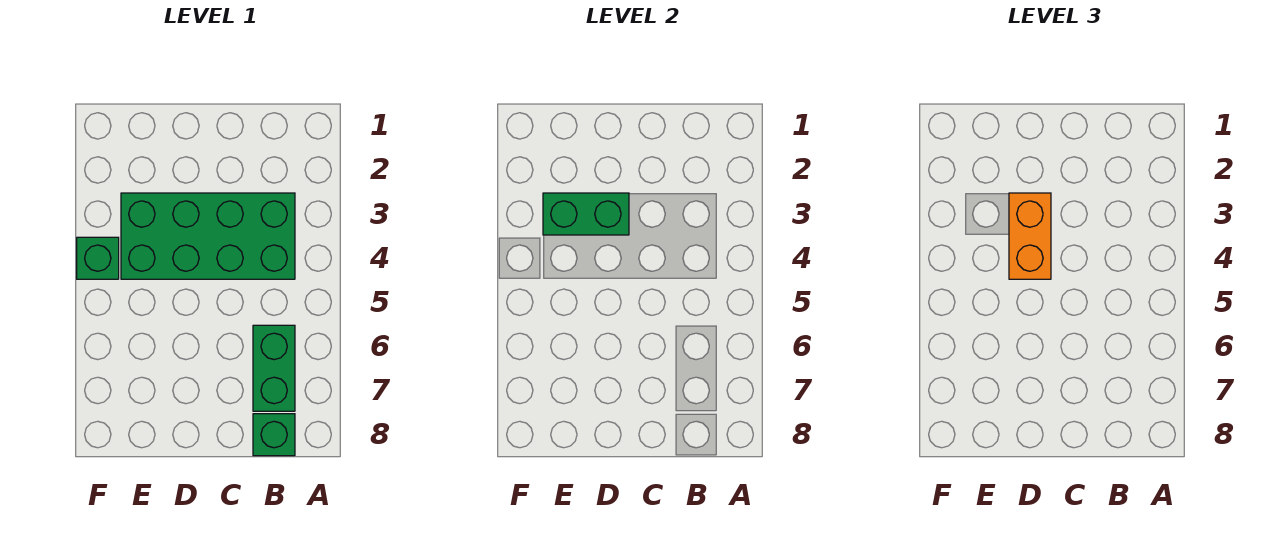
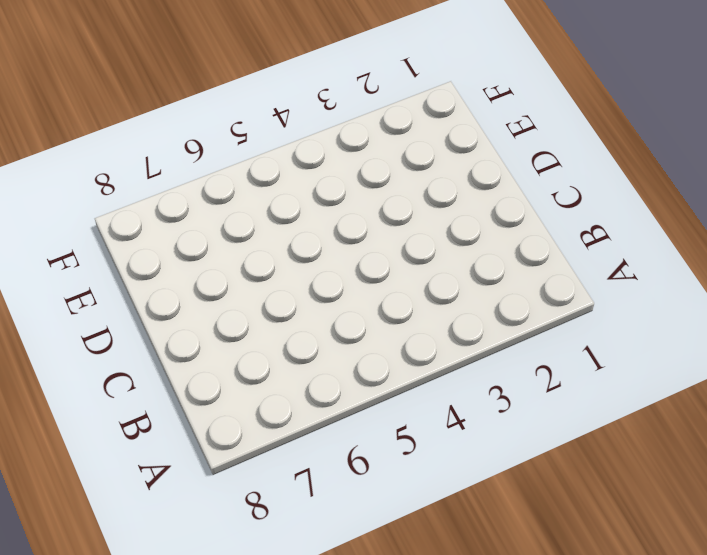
none -> green 2x4 brick [121,193,295,279]
none -> green 1x2 brick [253,325,295,411]

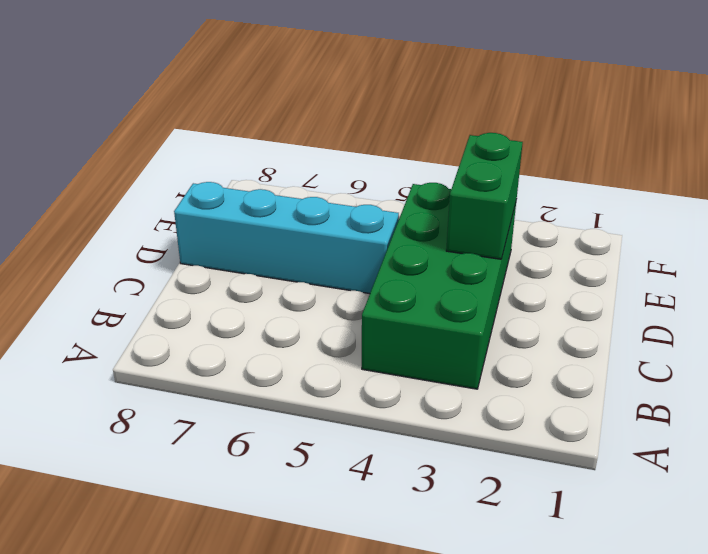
cyan 1x4 brick [174,182,399,294] -> none
none -> green 1x2 brick [253,325,295,411]
none -> green 1x1 brick [253,414,295,456]

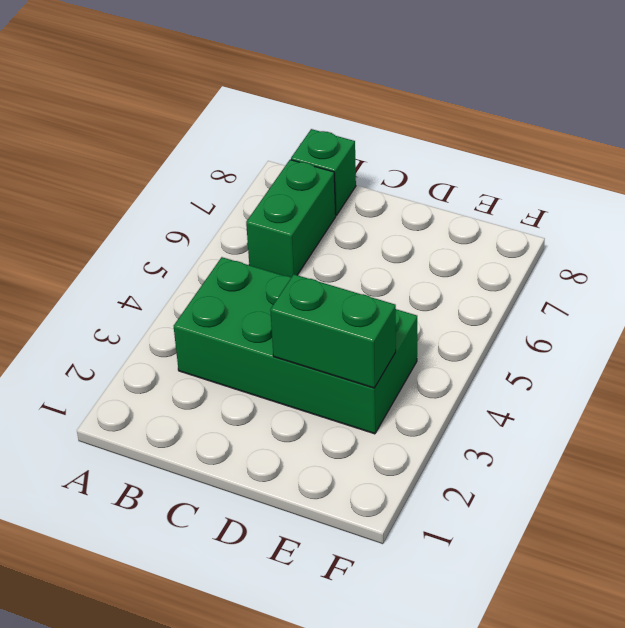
none -> green 1x1 brick [77,237,119,279]
none -> orange 1x2 brick [1009,193,1051,279]

